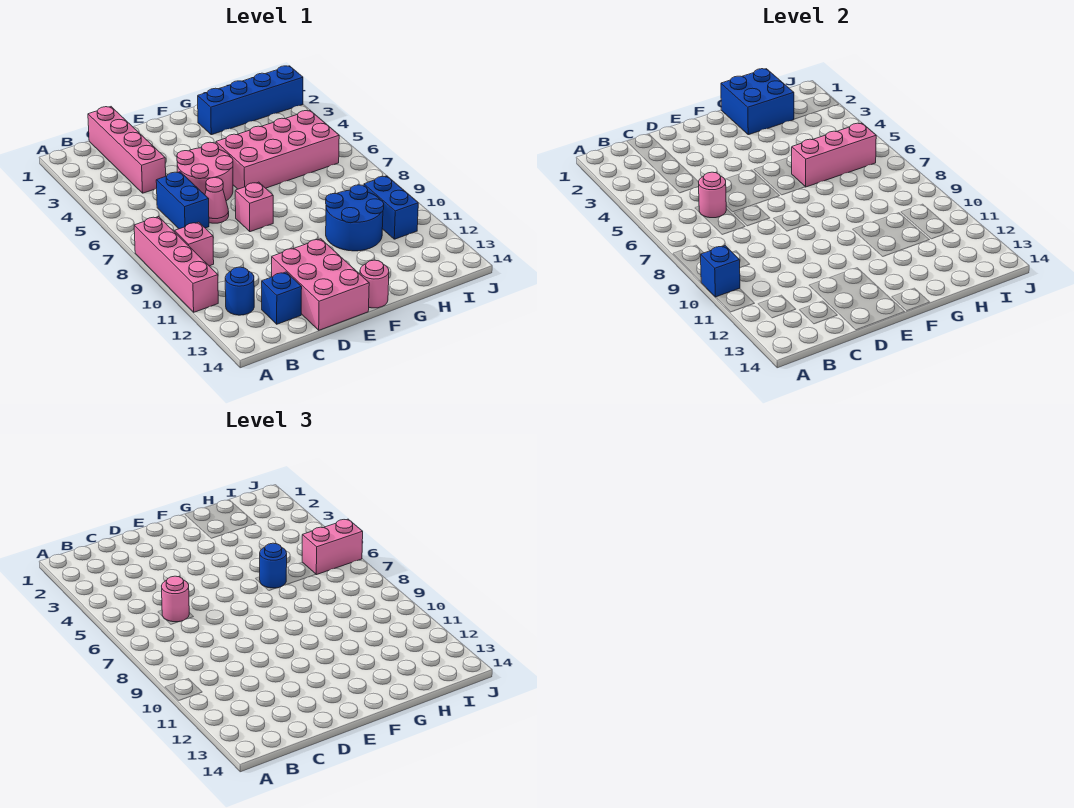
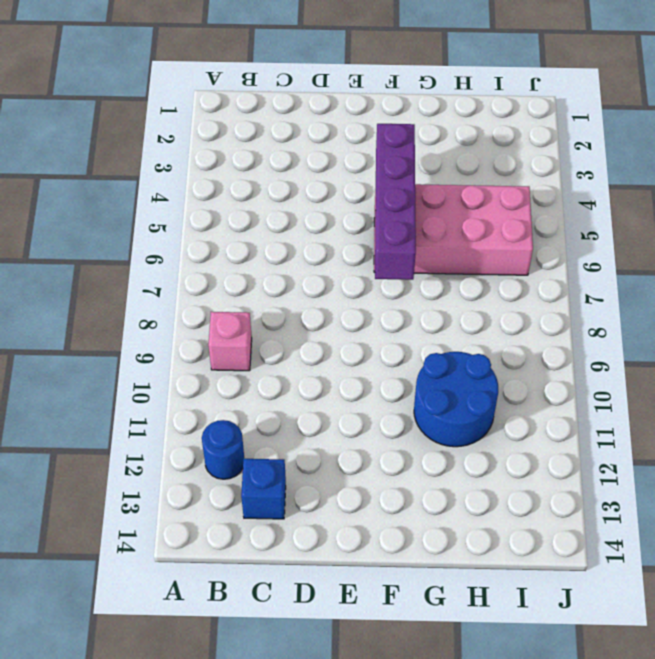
purple 1x4 brick [375,124,416,280] -> none
none -> pink 1x4 brick [134,217,218,312]
none -> pink 1x4 brick [88,107,166,193]
none -> blue 1x2 brick [156,172,209,229]

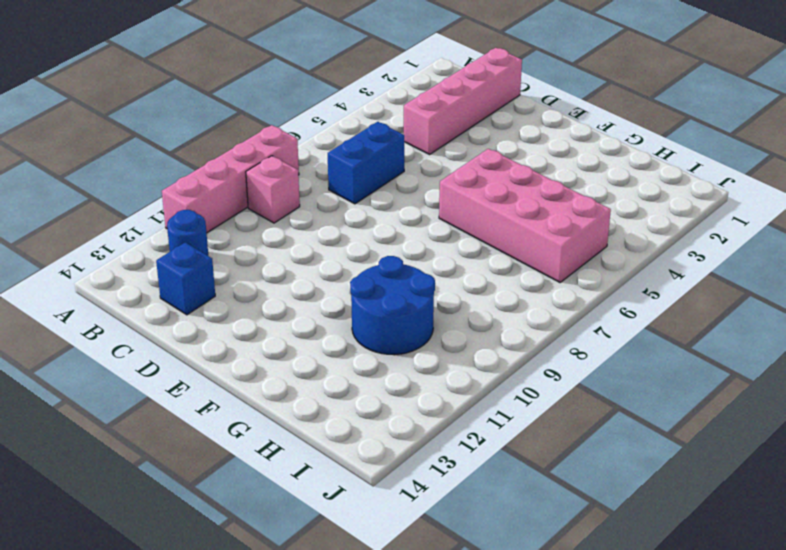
none -> pink 2x2 round brick [177,142,233,201]
none -> pink 1x1 cone [205,178,229,223]
none -> pink 2x3 brick [272,239,369,330]

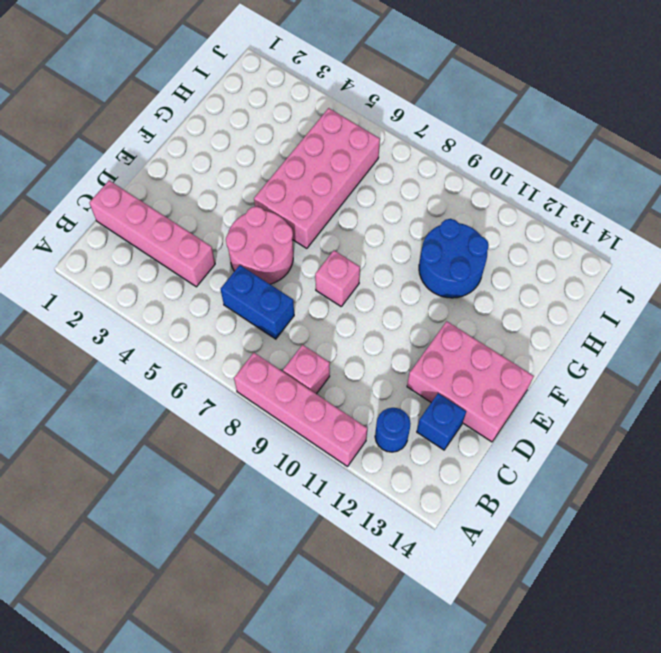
none -> pink 1x1 cone [205,178,229,223]
none -> pink 1x1 round brick [360,260,389,308]
none -> blue 1x4 brick [198,66,303,135]

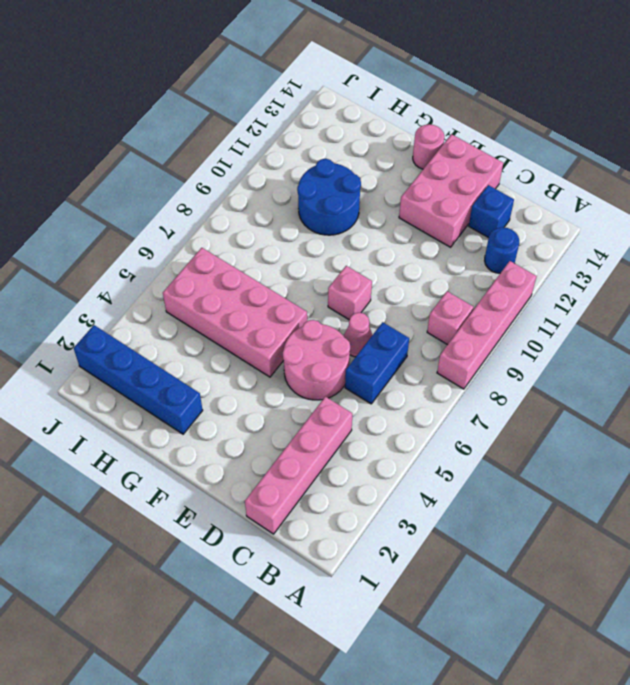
none -> blue 1x2 brick [364,176,418,239]
none -> blue 1x1 brick [701,246,740,297]
none -> pink 1x1 round brick [699,172,726,218]

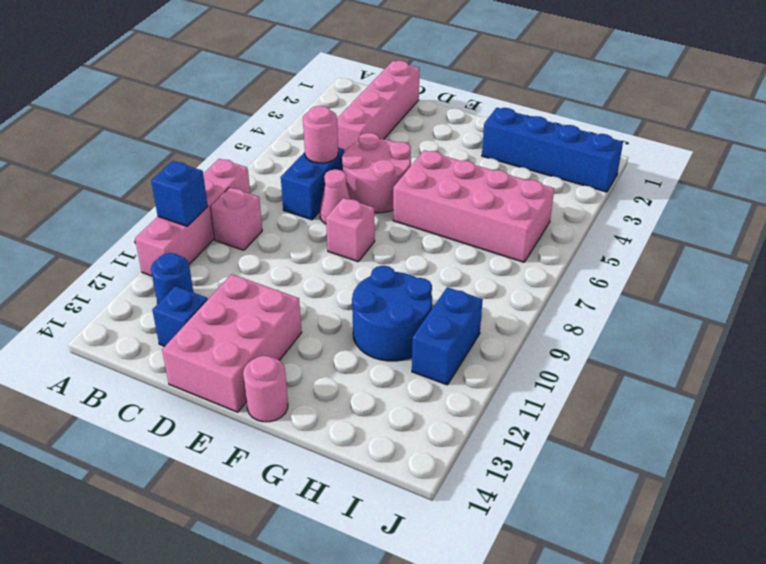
none -> blue 2x2 brick [721,69,794,135]
none -> pink 1x3 brick [792,123,876,187]
none -> pink 1x1 round brick [162,576,189,622]

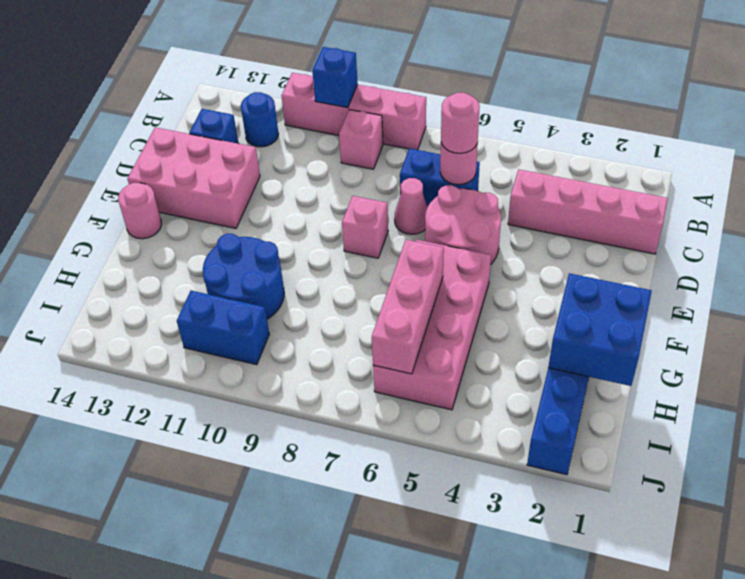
none -> blue 1x1 round brick [260,543,287,588]
none -> pink 1x2 brick [302,519,363,575]

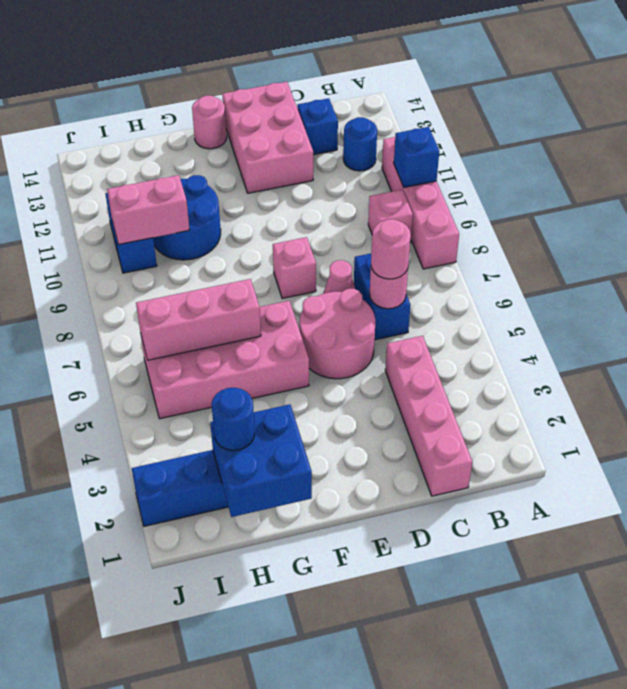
blue 1x1 round brick [211,388,255,451] -> blue 1x1 round brick moved to [260,543,287,588]
pink 1x2 brick [107,175,190,245] -> pink 1x2 brick moved to [302,519,363,575]

